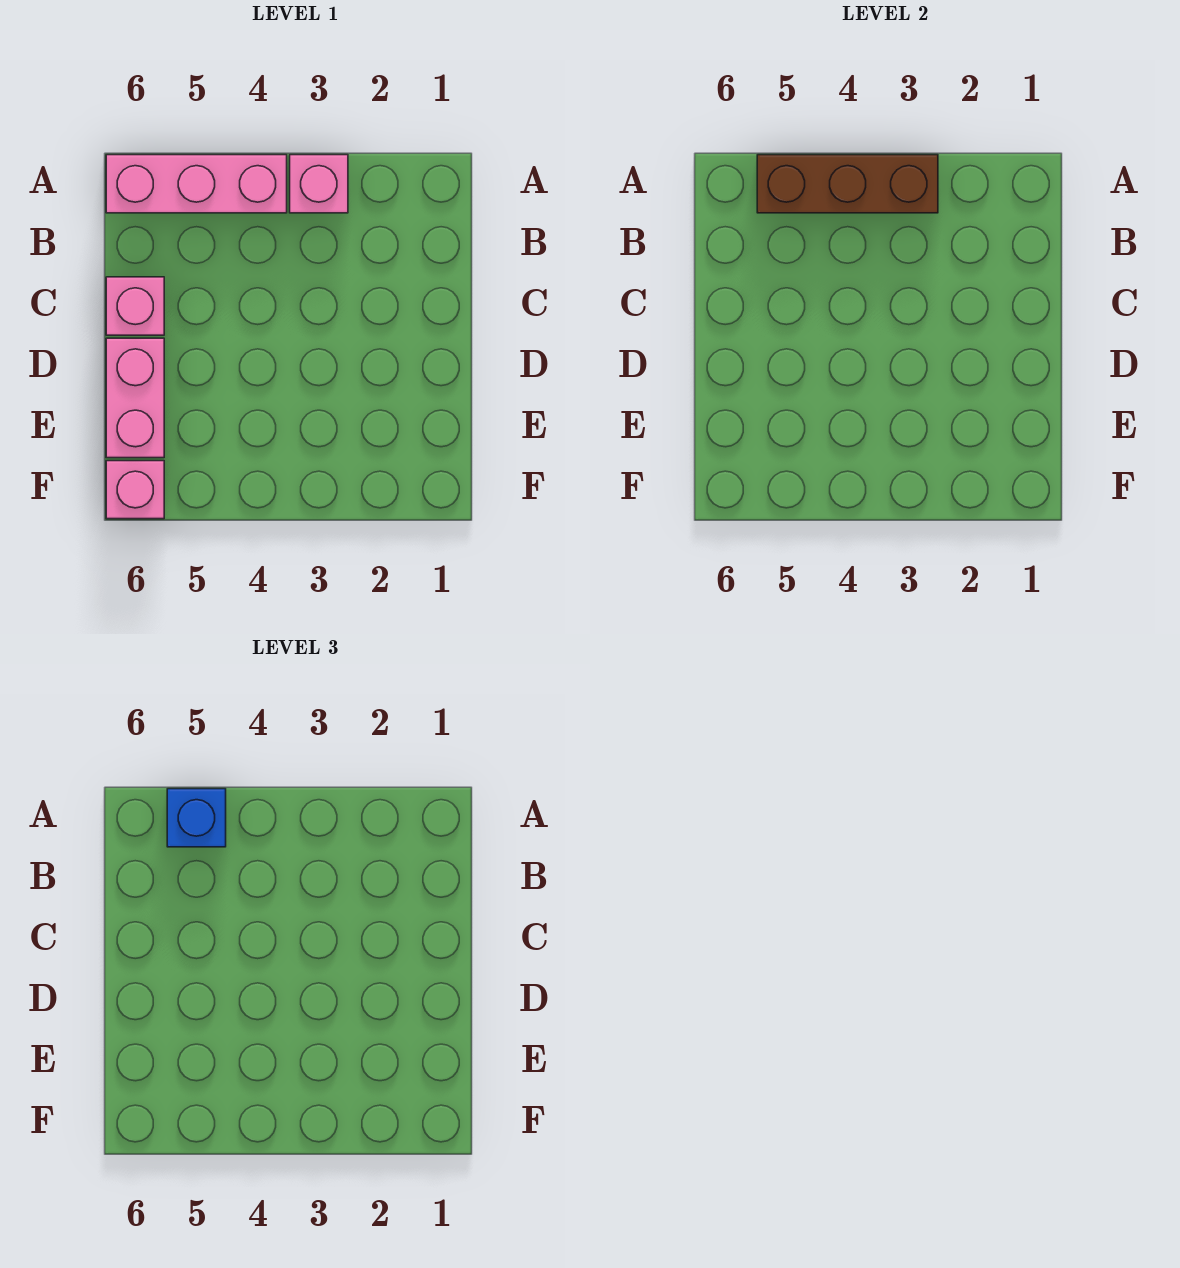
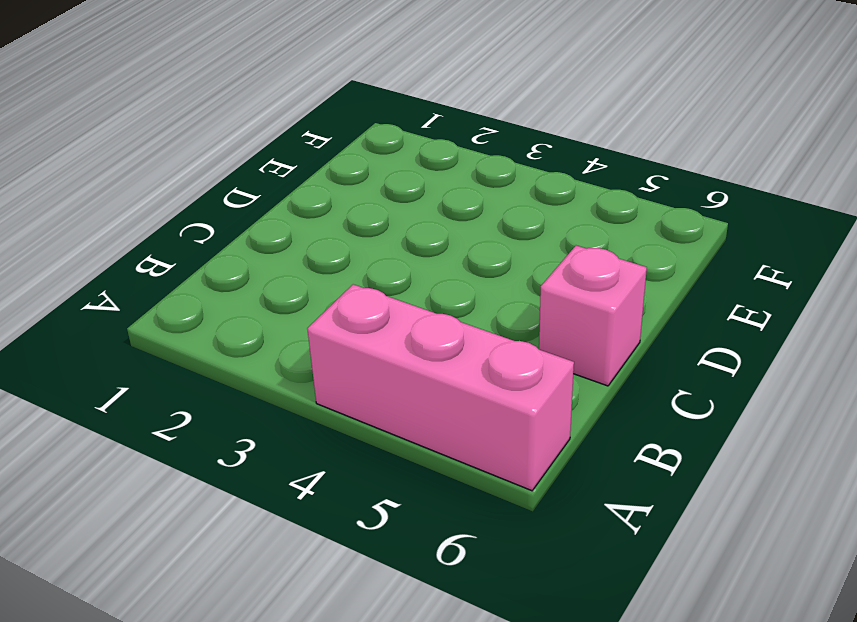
none -> pink 1x1 brick [290,155,348,213]
none -> pink 1x2 brick [106,338,164,458]

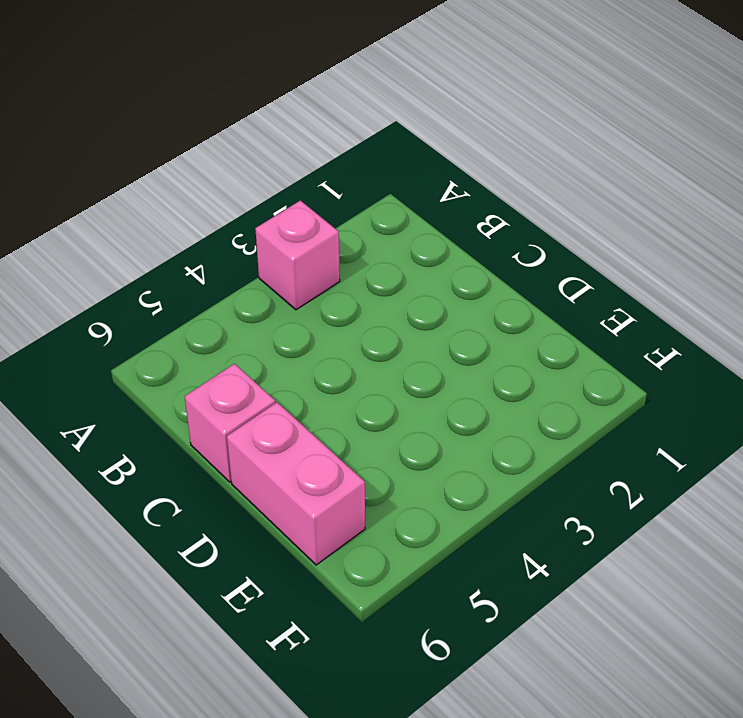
none -> pink 1x3 brick [106,155,287,213]
none -> pink 1x1 brick [106,461,164,519]

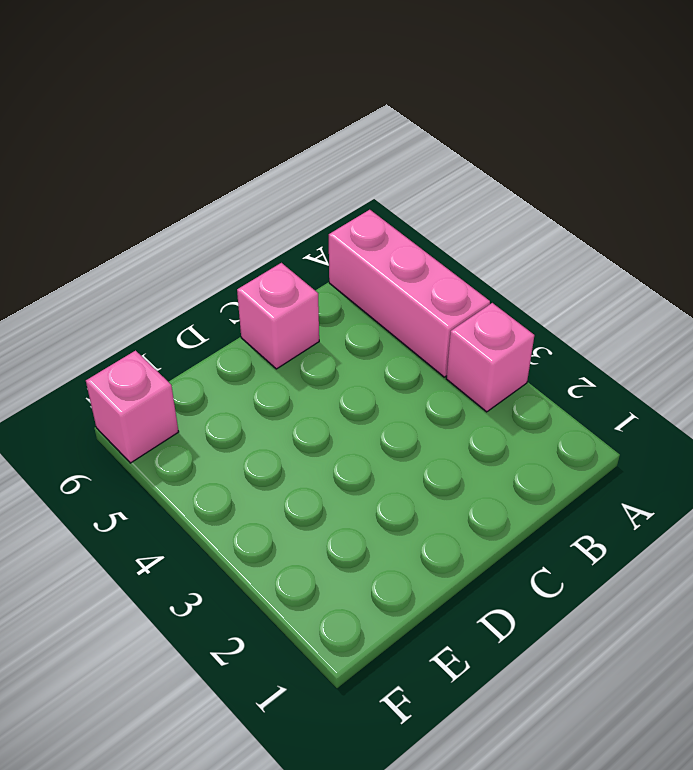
none -> pink 1x2 brick [106,338,164,458]
none -> brown 1x3 brick [757,155,938,213]

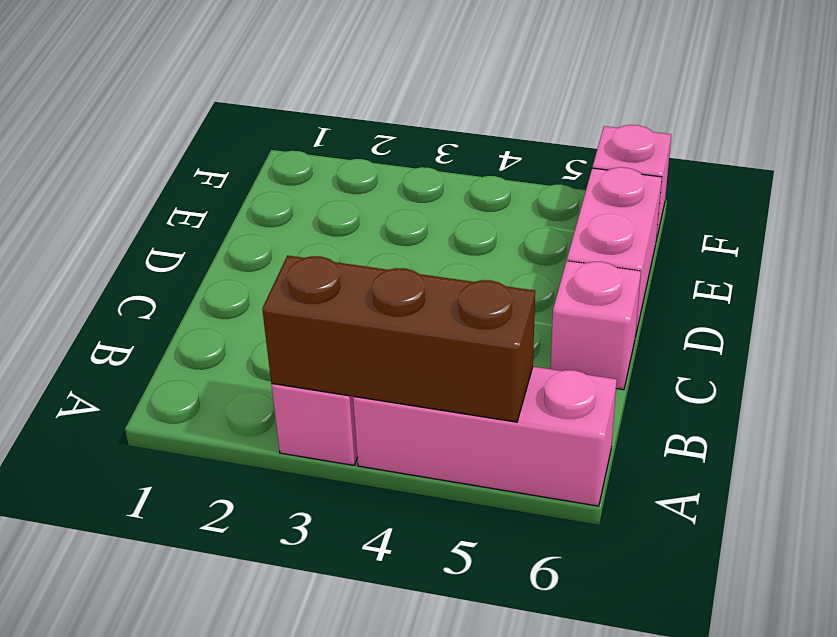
none -> blue 1x1 brick [167,789,226,847]

